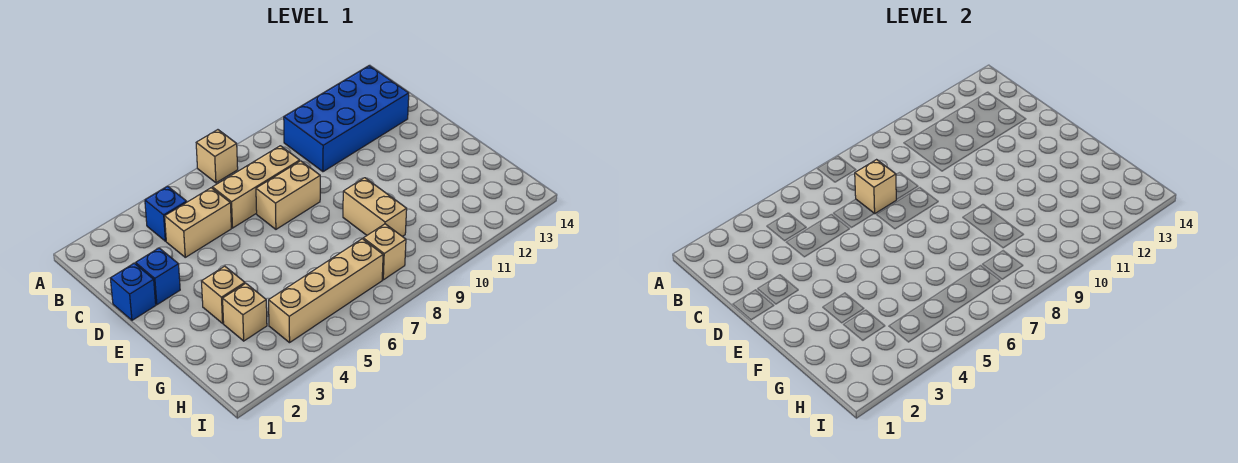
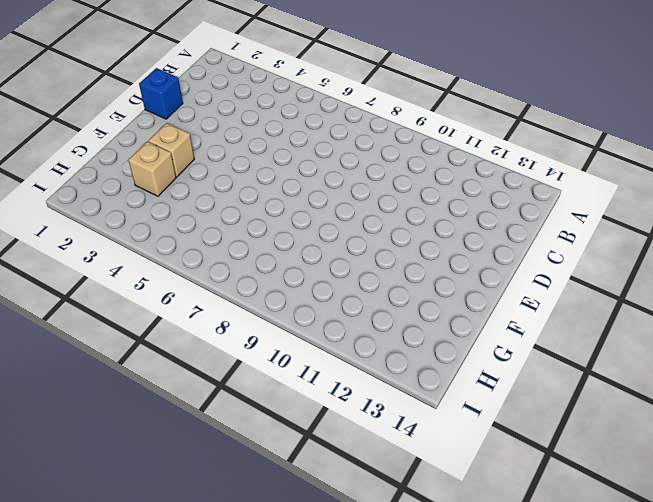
none -> tan 1x1 brick [196,130,238,183]
none -> blue 1x1 brick [145,186,187,241]
none -> blue 2x4 brick [284,66,409,172]

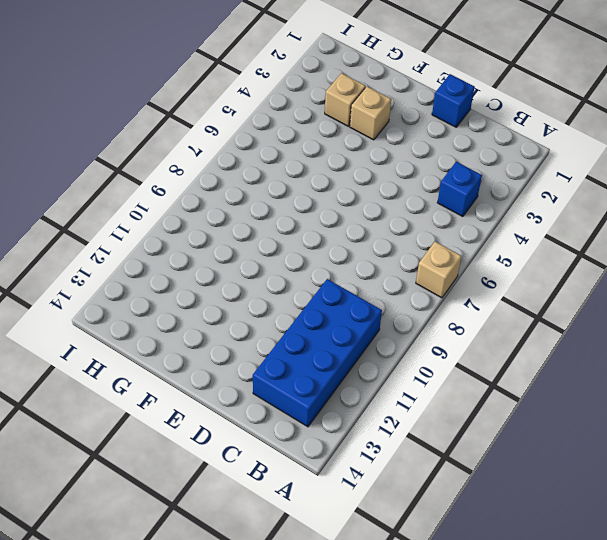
none -> tan 1x2 brick [165,188,231,257]
none -> tan 1x3 brick [212,146,300,228]
none -> blue 1x1 brick [136,248,180,305]

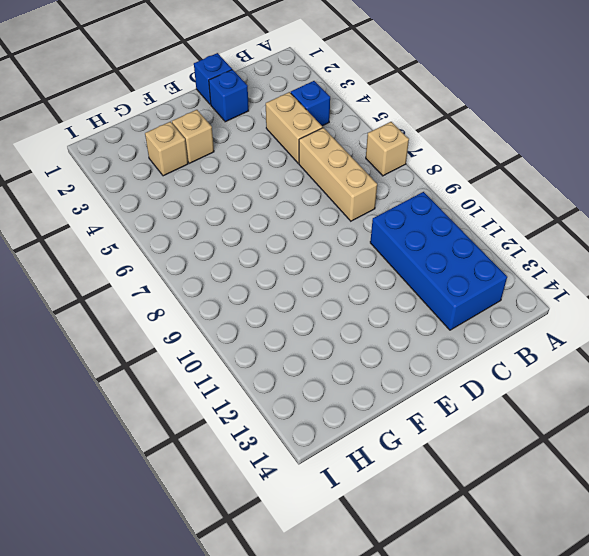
none -> tan 1x2 brick [256,161,320,229]
none -> tan 1x2 brick [343,178,407,237]
none -> tan 1x4 brick [269,239,383,343]

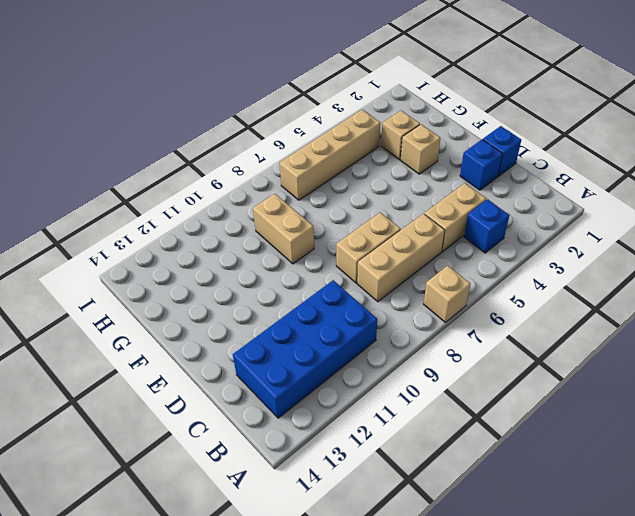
none -> tan 1x1 brick [363,224,406,280]
none -> tan 1x1 brick [855,160,896,214]

